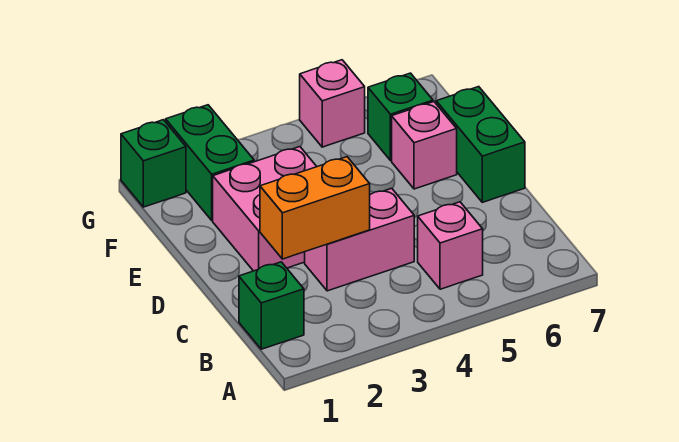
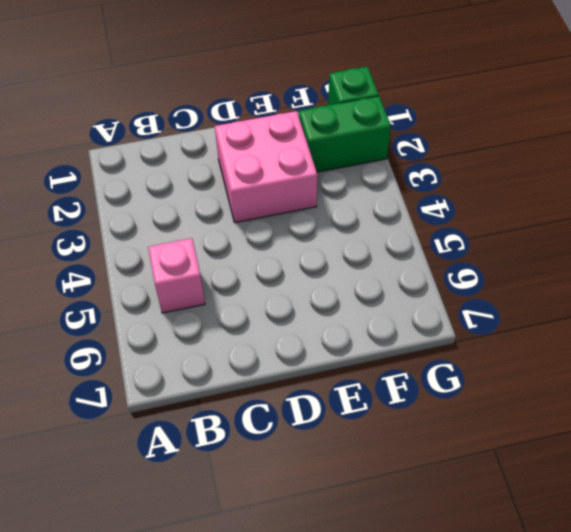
none -> green 1x1 brick [239,262,304,349]
none -> pink 1x2 brick [305,188,414,291]

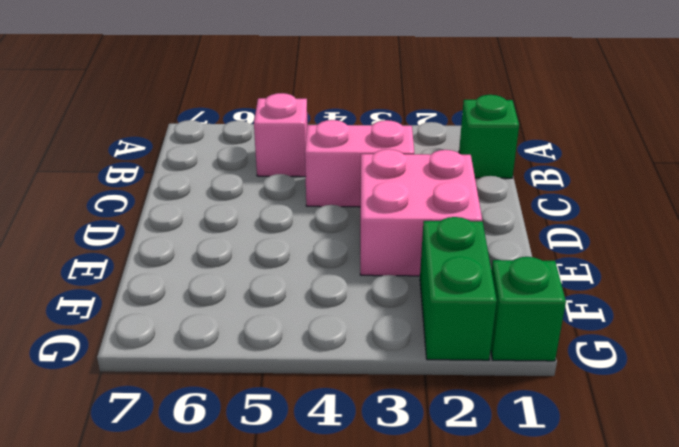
none -> green 1x2 brick [436,87,525,202]
none -> pink 1x1 brick [392,102,457,189]

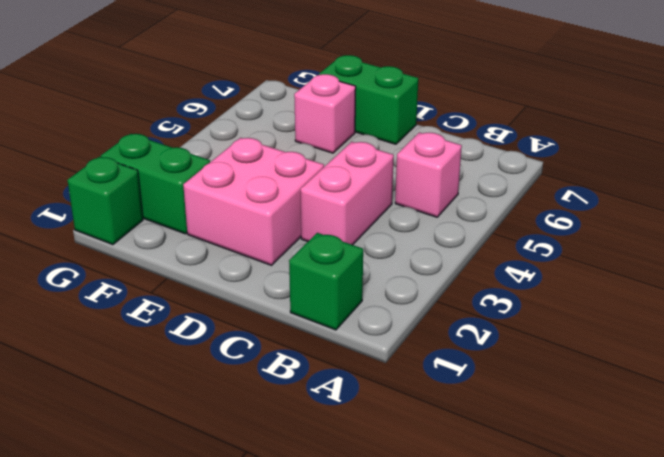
none -> green 1x1 brick [368,73,433,161]
none -> pink 1x1 brick [300,60,365,147]

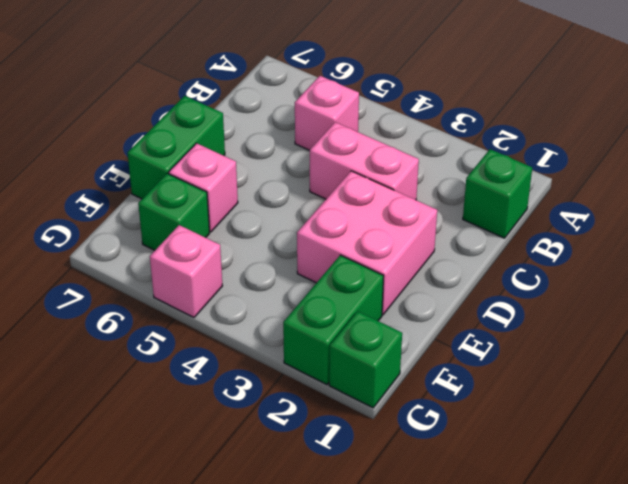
none -> orange 1x2 brick [260,157,370,259]

